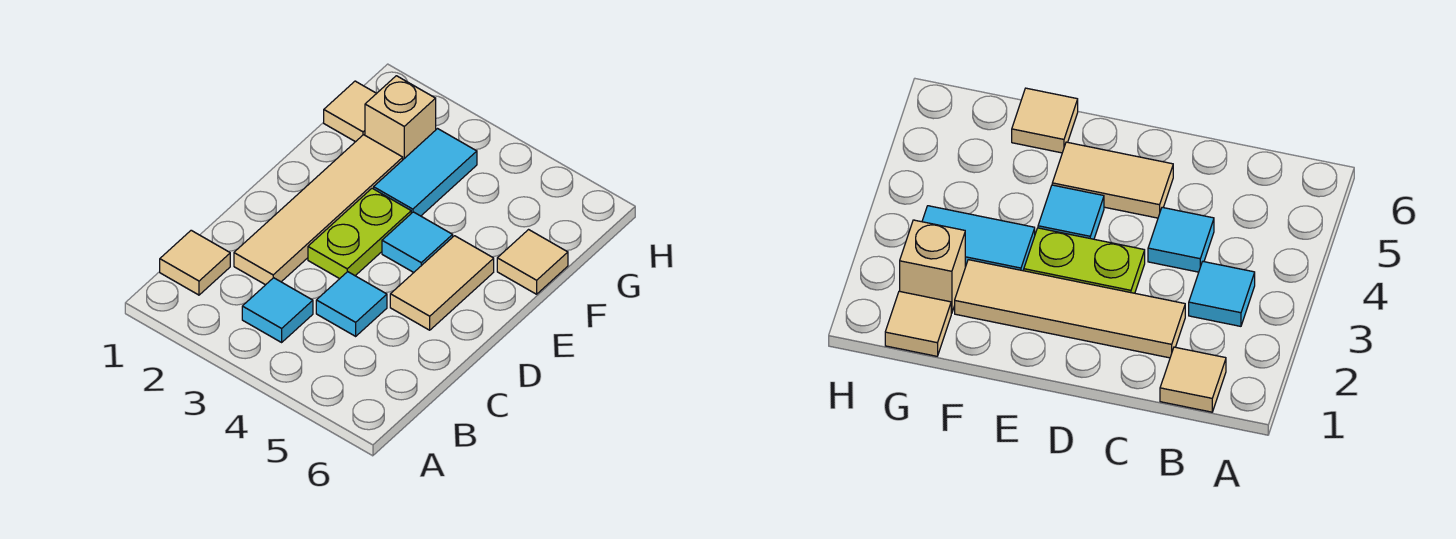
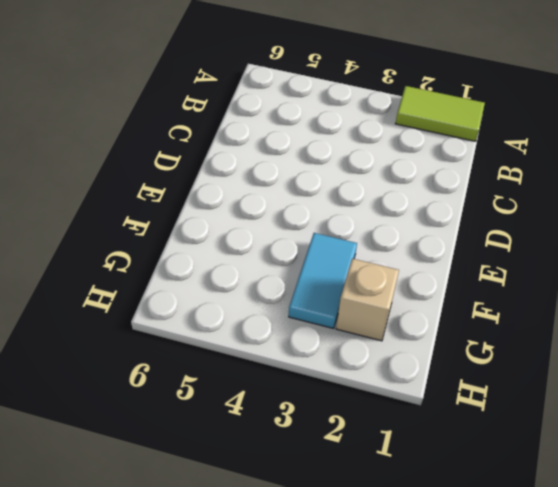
lime 1x2 tile [395,86,485,141] -> none
none -> tan 1x1 tile [160,230,230,295]
none -> cyan 1x1 tile [242,278,313,342]

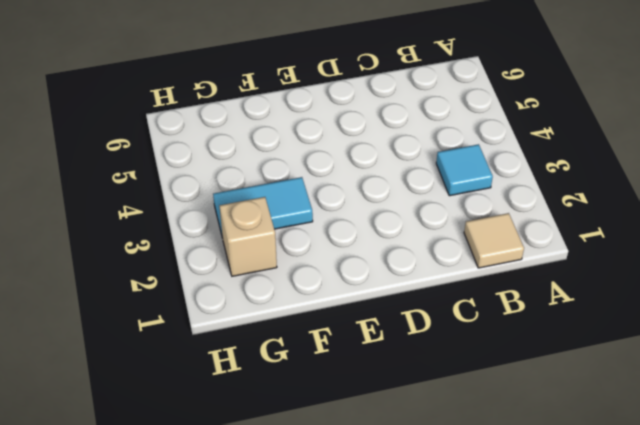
none -> tan 1x4 tile [234,135,403,285]
none -> cyan 1x1 tile [316,272,387,336]

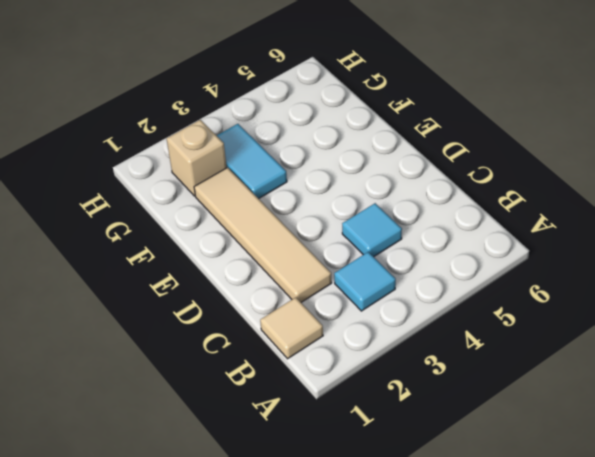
none -> lime 1x2 plate [308,188,411,279]
none -> tan 1x2 tile [390,236,494,330]

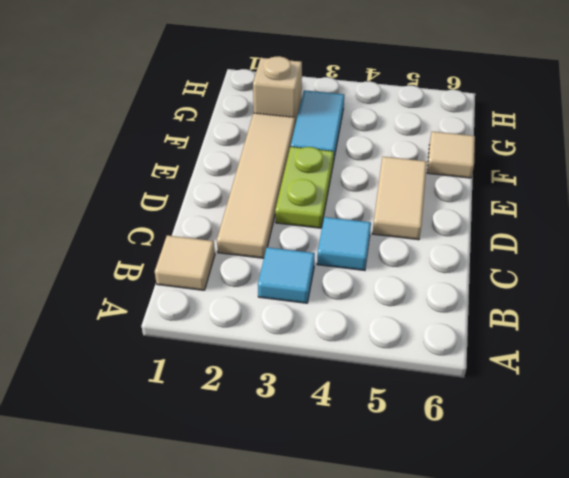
none -> cyan 1x1 tile [382,212,453,272]
none -> tan 1x1 tile [324,81,377,142]

